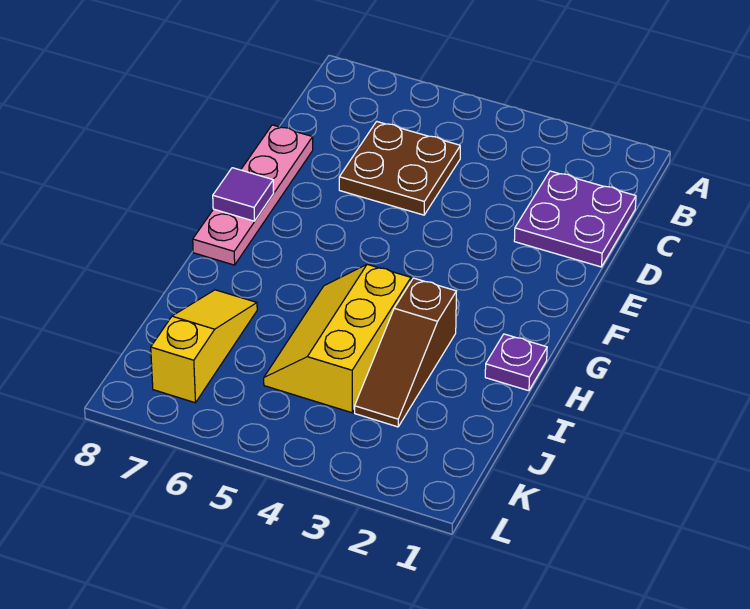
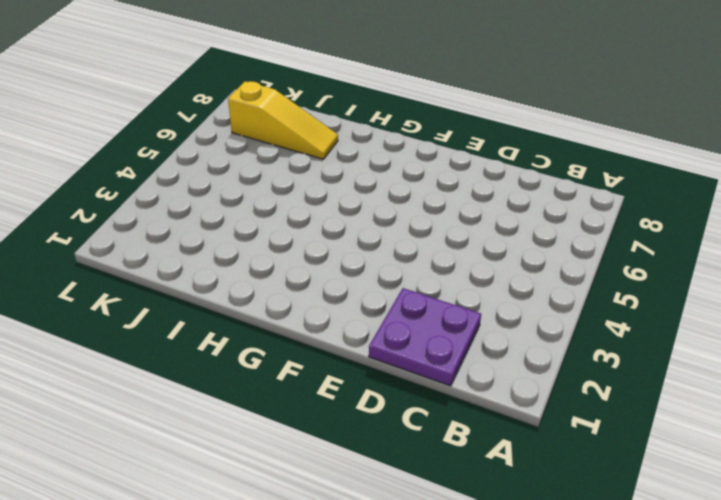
none -> brown 2x2 plate [339,121,460,215]
none -> pink 1x4 plate [193,125,313,265]

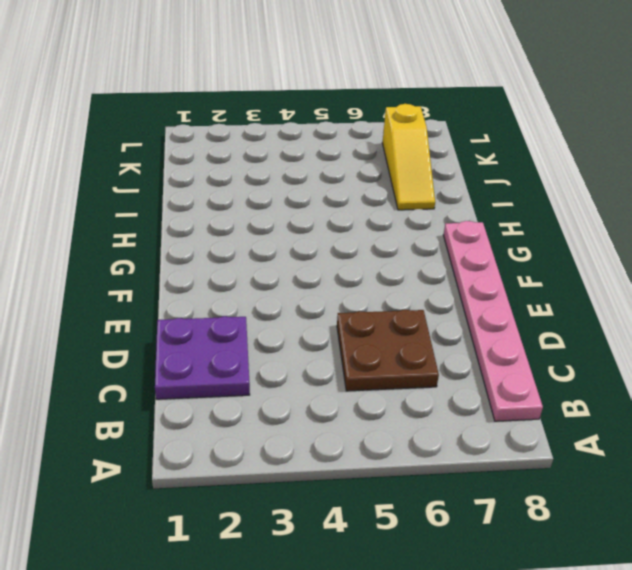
pink 1x6 plate [443,221,543,421] -> pink 1x4 plate [193,125,313,265]
none -> purple 1x1 plate [485,334,547,391]
none -> brown 1x3 slope [355,278,456,427]

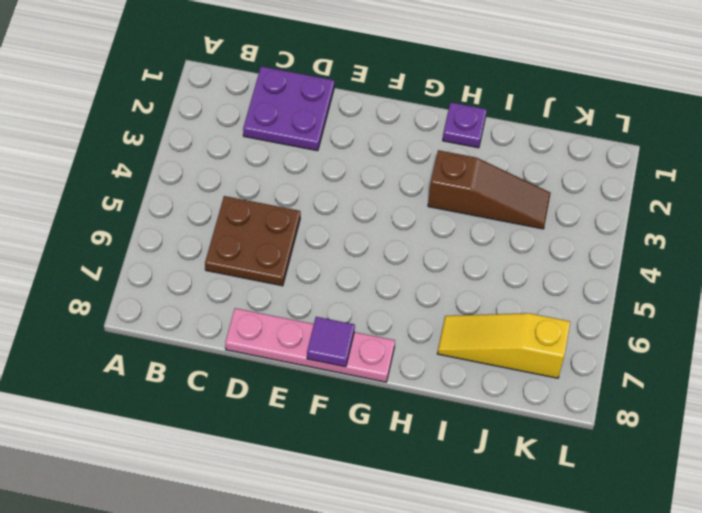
none -> yellow 2x3 slope [264,264,411,413]

